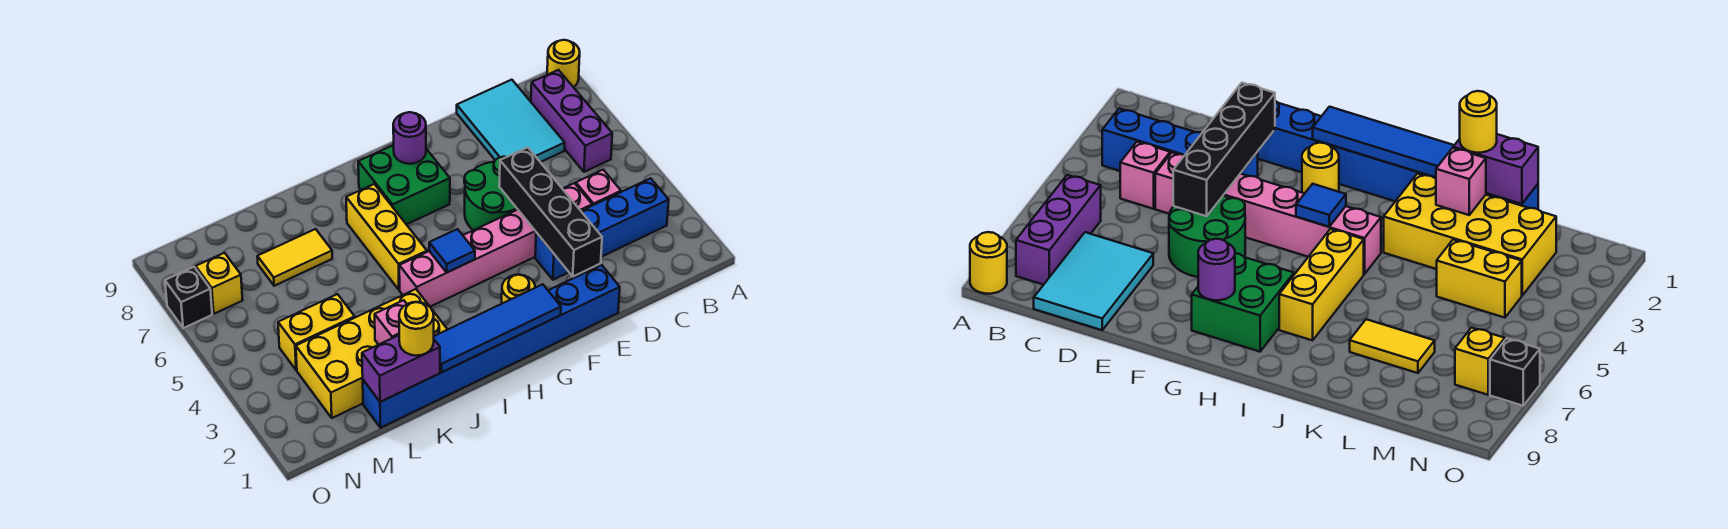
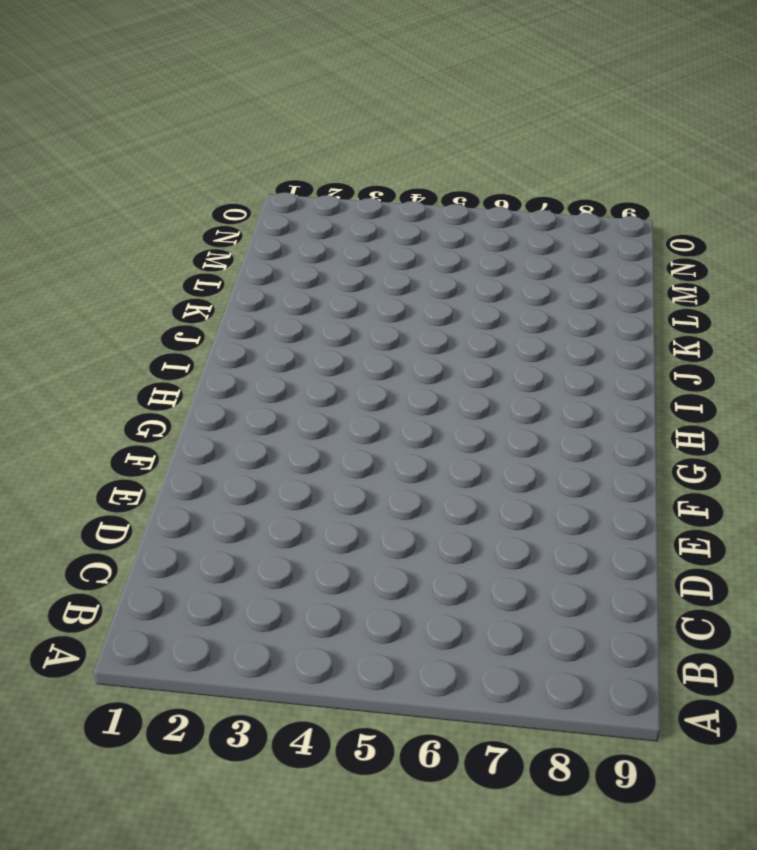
none -> yellow 1x1 round brick [547,40,580,87]
none -> blue 1x4 brick [535,178,669,280]
none -> purple 1x3 brick [531,70,612,172]

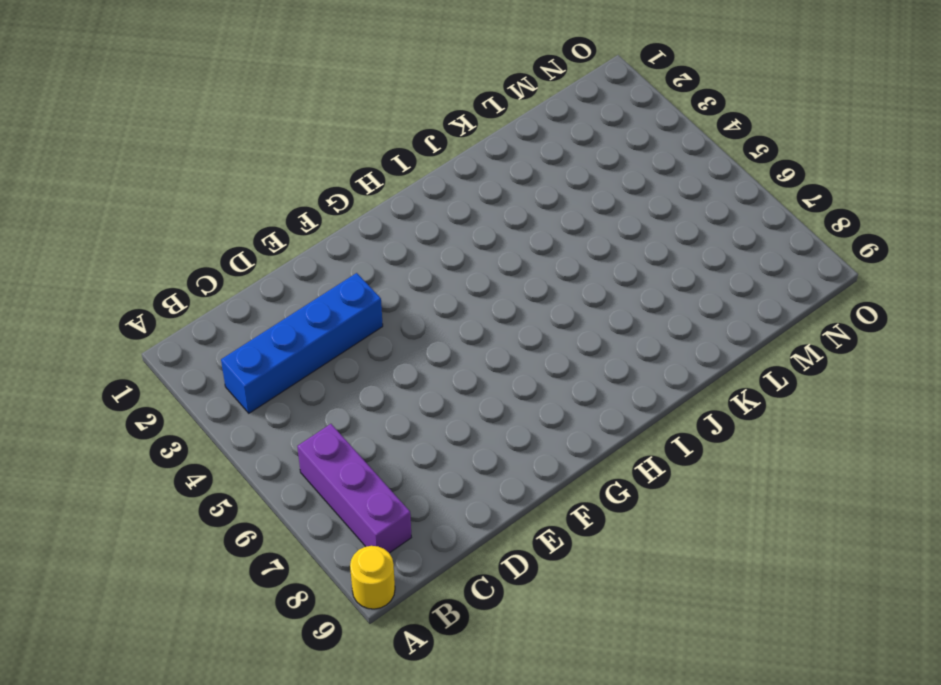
none -> pink 1x1 brick [576,170,621,206]
none -> cyan 2x3 tile [457,80,565,162]
none -> pink 1x6 brick [399,183,592,307]

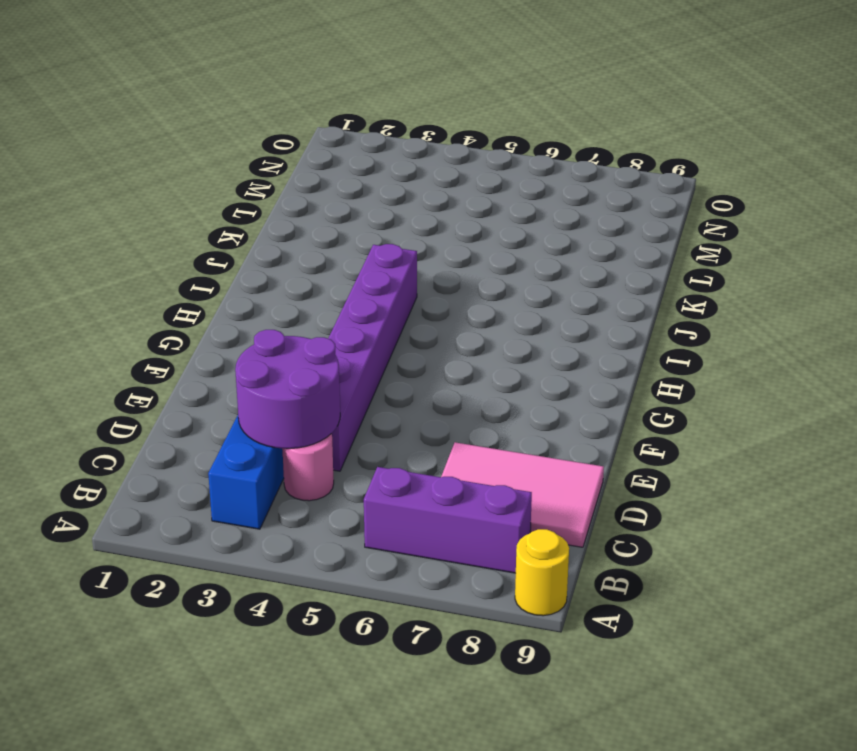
purple 2x2 round brick [235,330,340,449] -> none
pink 1x1 round brick [282,434,334,501] -> pink 1x1 brick [576,170,621,206]
pink 2x3 tile [441,442,604,547] -> cyan 2x3 tile [457,80,565,162]
purple 1x6 brick [328,244,417,471] -> pink 1x6 brick [399,183,592,307]
none -> blue 1x8 brick [363,265,620,428]
none -> green 2x2 round brick [464,157,518,230]
none -> yellow 1x1 round brick [502,275,535,303]

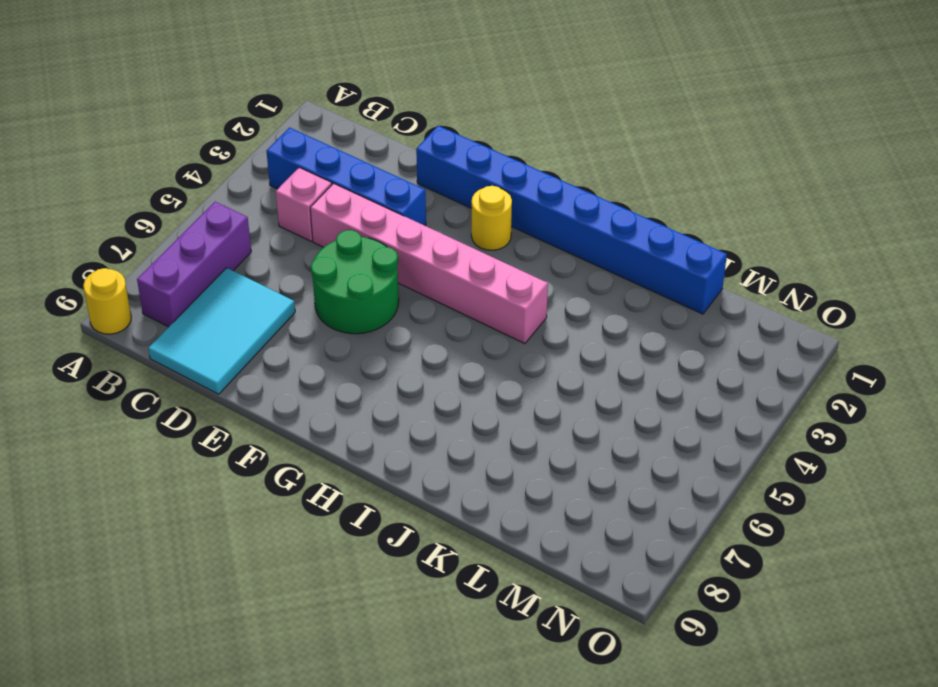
none -> green 2x2 brick [358,145,450,224]
none -> yellow 1x3 brick [346,184,427,290]
none -> yellow 2x4 brick [296,289,448,418]

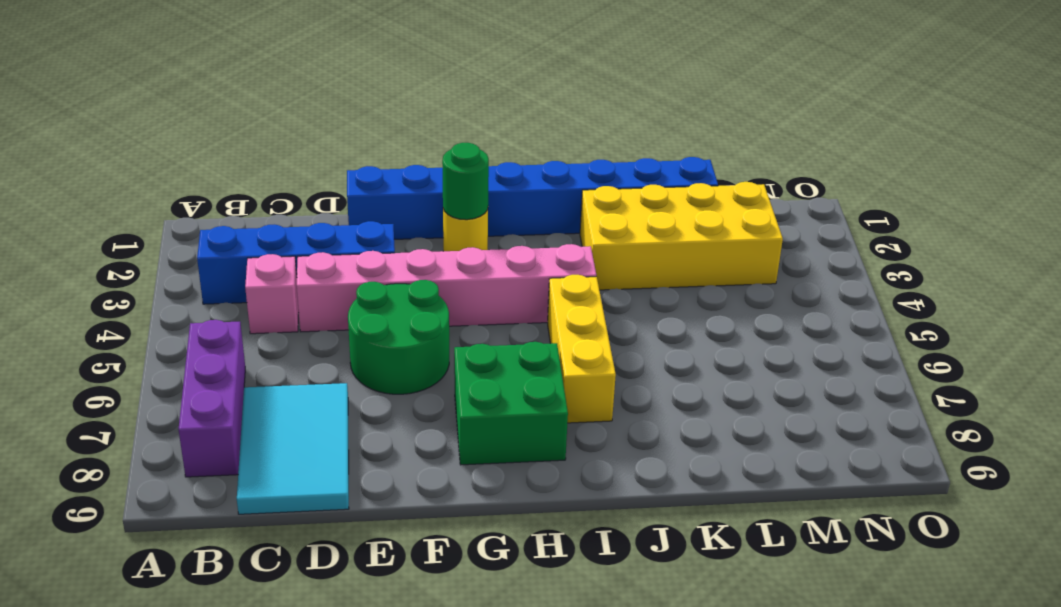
green 1x1 round brick [442,143,489,220] -> none
none -> yellow 1x1 round brick [547,40,580,87]
none -> yellow 1x2 tile [257,229,332,286]
none -> yellow 1x2 brick [278,294,355,370]

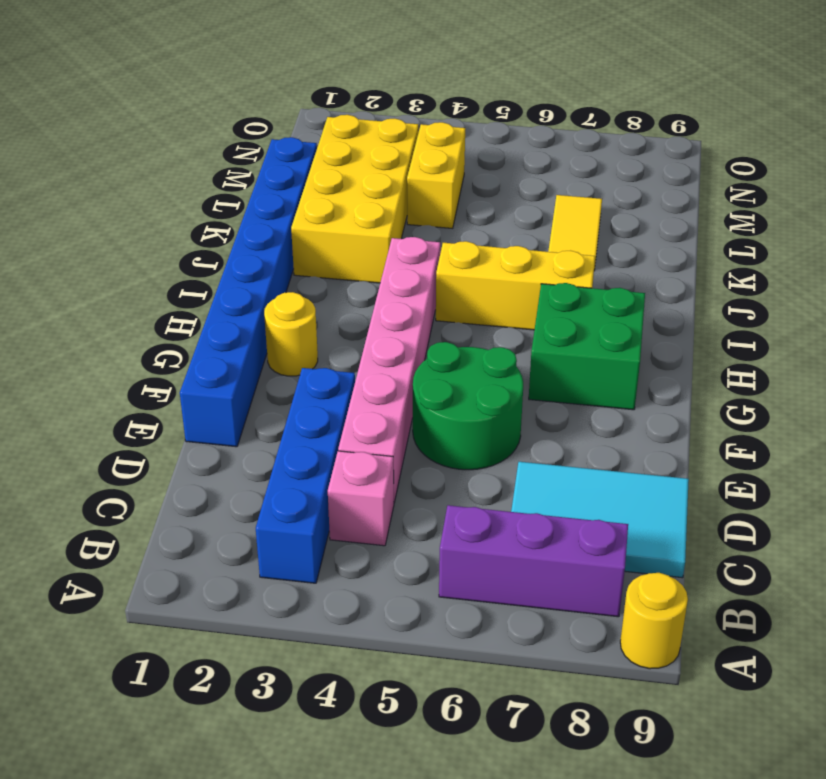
none -> yellow 1x1 brick [196,253,243,314]
none -> black 1x1 brick [165,267,212,328]
none -> black 1x4 brick [499,147,602,276]

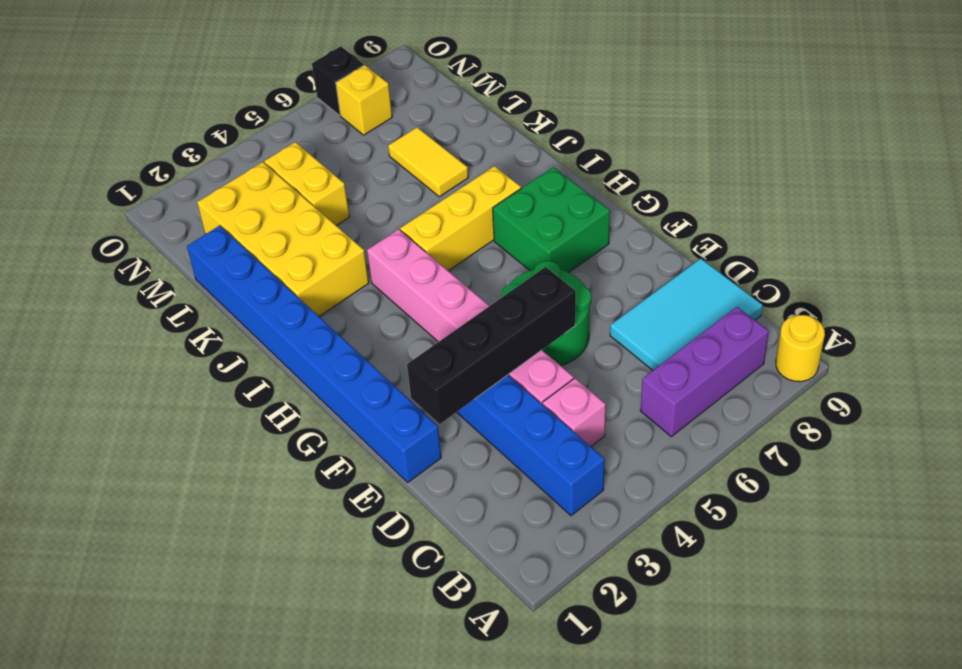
none -> yellow 1x1 round brick [502,275,535,303]
none -> blue 1x4 tile [434,284,561,372]
none -> purple 1x1 round brick [393,112,426,164]

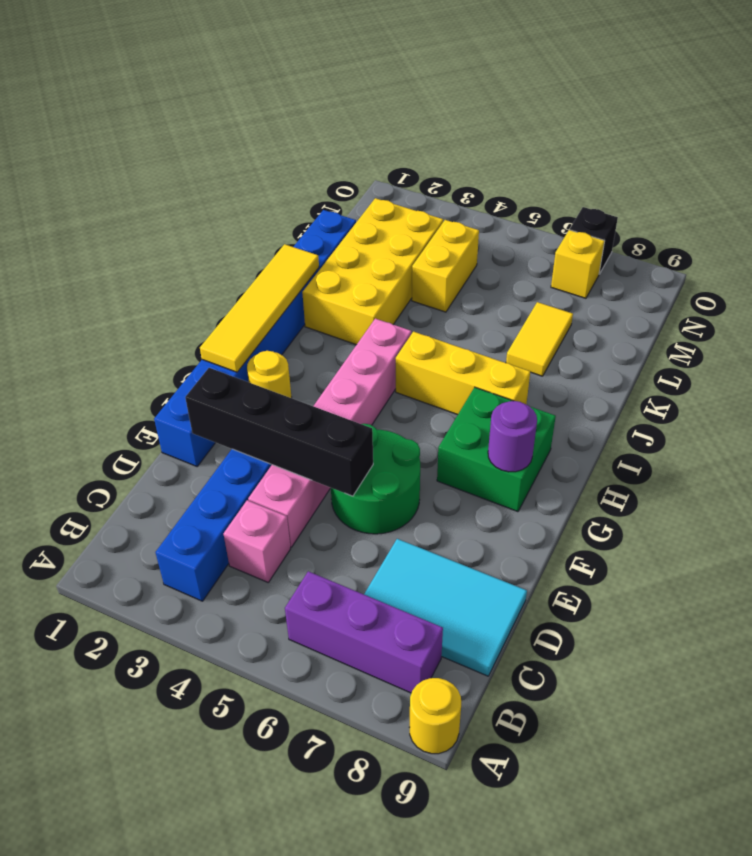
yellow 1x4 tile [200,244,319,372] -> blue 1x4 tile [434,284,561,372]
none -> blue 1x1 tile [429,229,475,272]
none -> purple 1x2 brick [362,335,440,402]
none -> pink 1x1 brick [375,300,407,345]

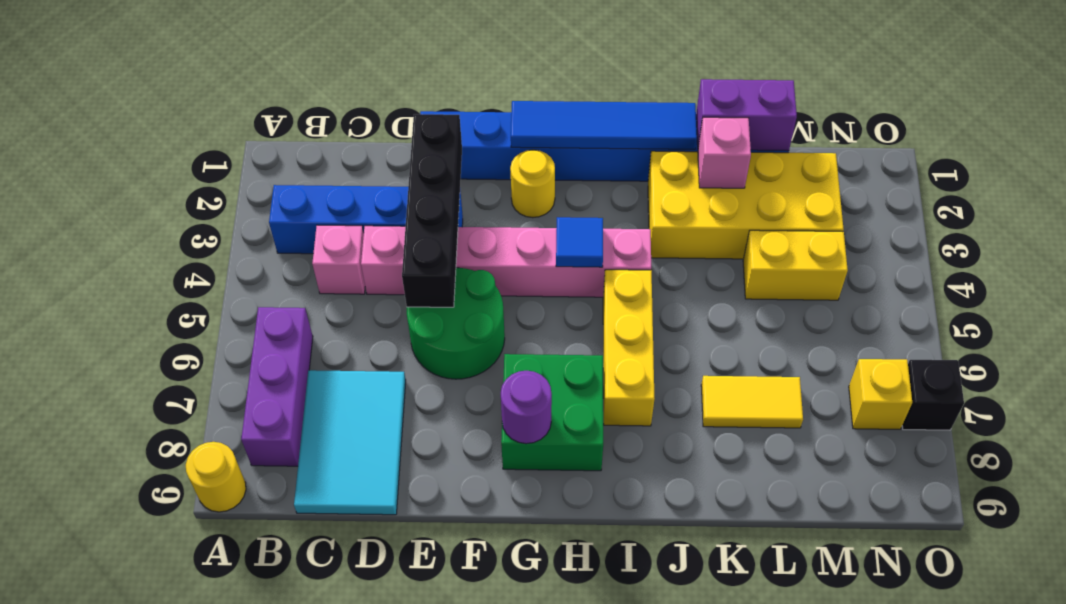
none -> yellow 1x1 round brick [399,302,434,356]

